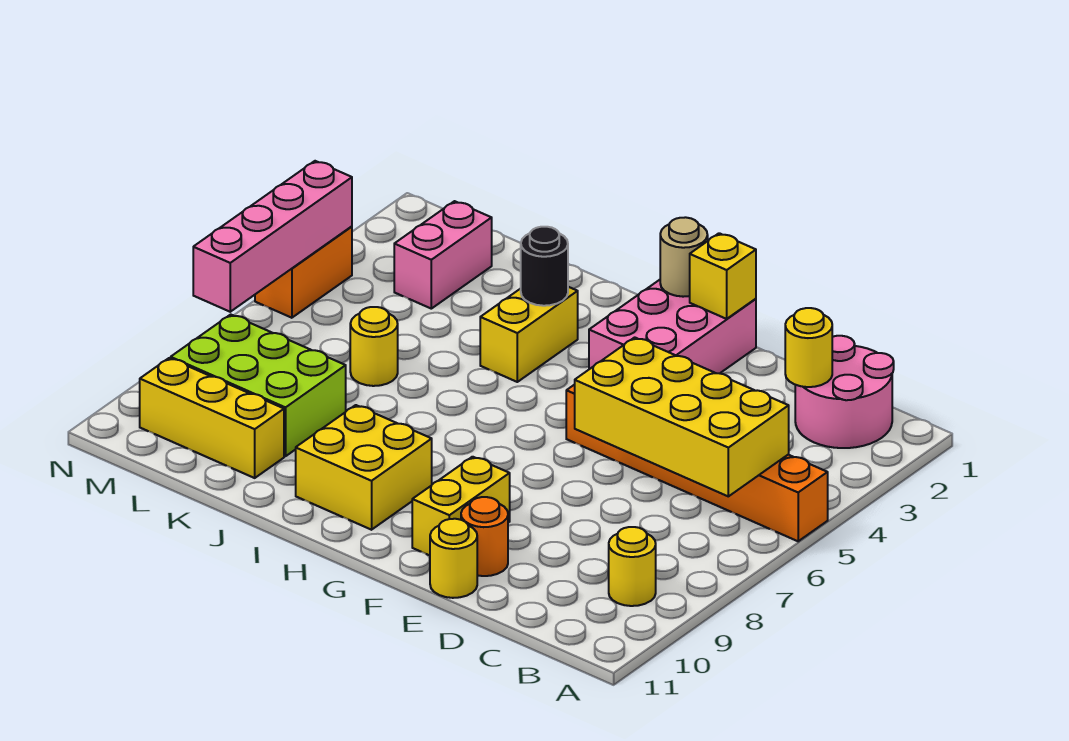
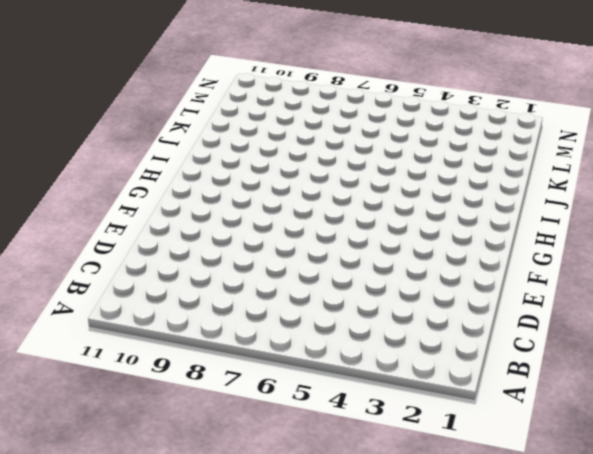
none -> orange 1x6 brick [566,385,828,541]
none -> pink 2x2 round brick [795,336,894,448]
none -> yellow 1x1 round brick [609,527,656,606]

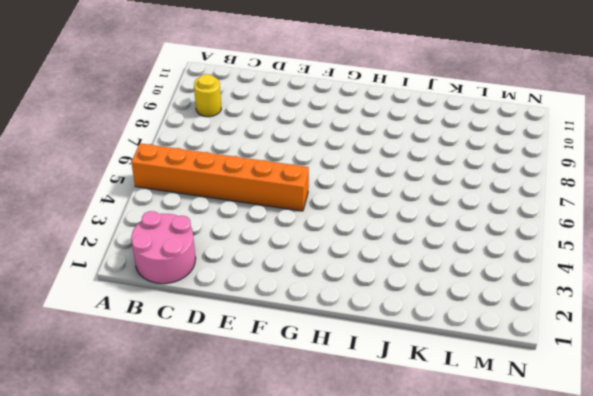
none -> orange 1x1 round brick [461,497,508,576]
none -> yellow 1x1 round brick [430,519,477,598]
none -> pink 2x3 brick [589,280,756,373]

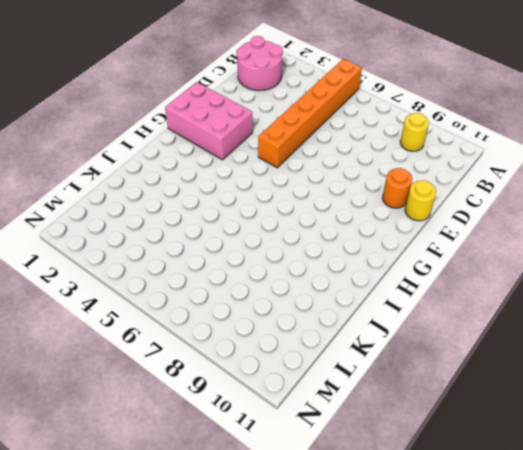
none -> yellow 1x2 brick [412,457,510,555]
none -> yellow 2x2 brick [296,405,432,530]
none -> yellow 1x2 brick [480,287,578,382]

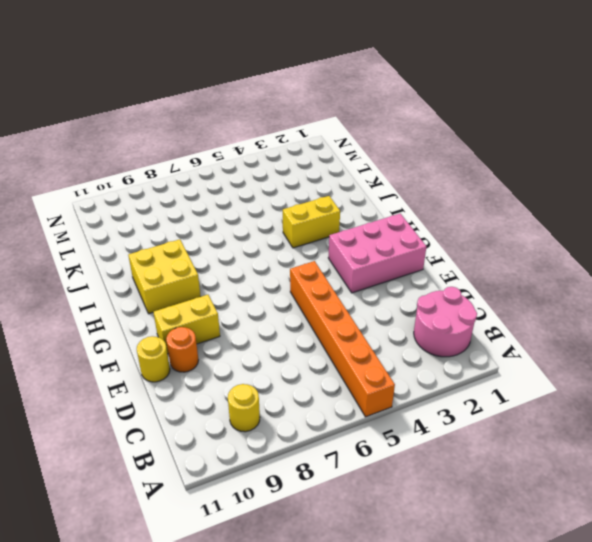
none -> yellow 1x1 round brick [350,307,398,386]
none -> lime 2x3 brick [171,315,346,456]
none -> yellow 1x3 brick [140,358,284,478]

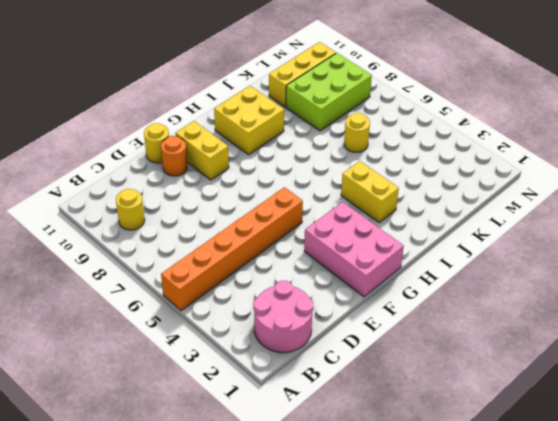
none -> pink 1x2 brick [394,201,492,309]
none -> orange 1x2 brick [255,226,352,318]
none -> yellow 2x4 brick [575,337,789,496]

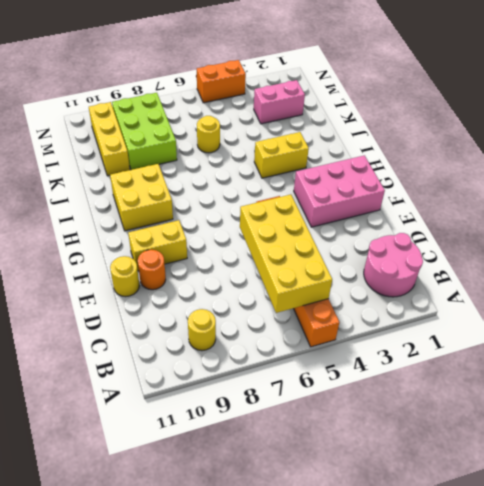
none -> yellow 1x1 round brick [785,308,832,387]
none -> yellow 1x1 brick [690,233,756,319]
none -> tan 1x1 round brick [660,217,708,297]

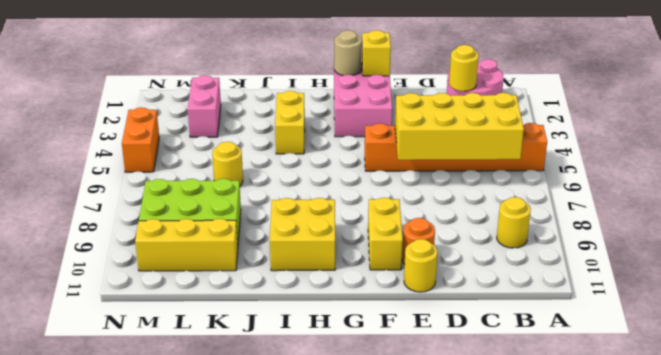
none -> black 1x1 round brick [521,227,568,306]
none -> pink 1x4 brick [193,161,352,312]

